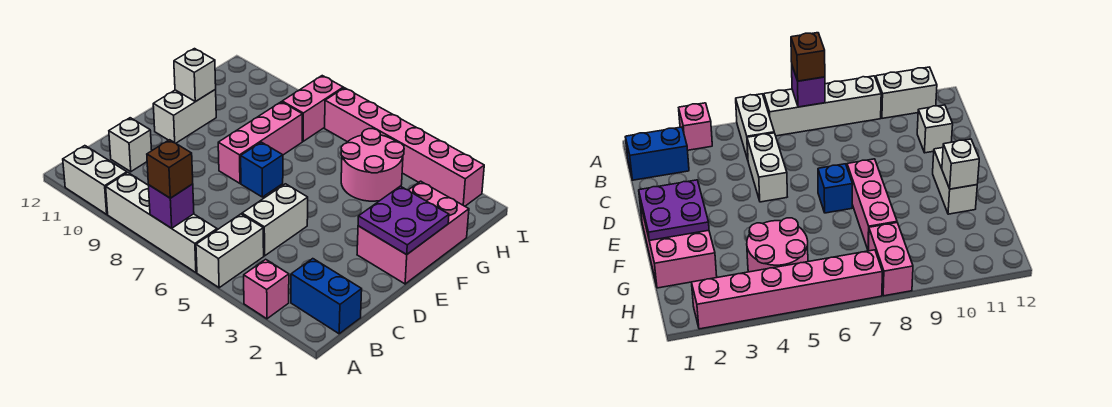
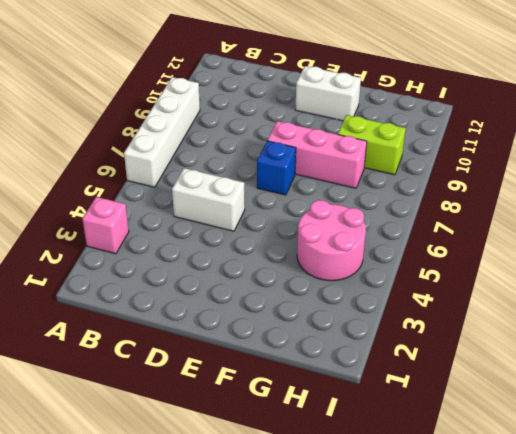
lime 1x2 brick [338,115,406,175] -> none
none -> white 1x2 brick [196,214,264,288]
none -> white 1x2 brick [63,146,127,214]
none -> blue 1x2 brick [291,259,362,334]

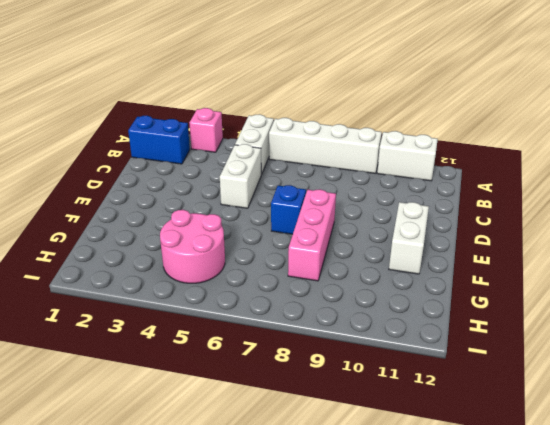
none -> white 1x1 brick [109,118,152,172]
none -> pink 2x3 brick [357,181,469,284]
none -> pink 1x2 brick [282,76,343,141]

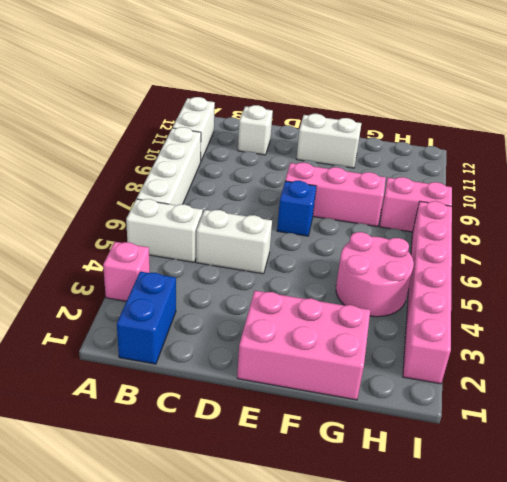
none -> purple 1x1 brick [149,184,194,228]
none -> purple 2x2 plate [358,186,449,254]
none -> white 1x1 brick [174,49,216,102]

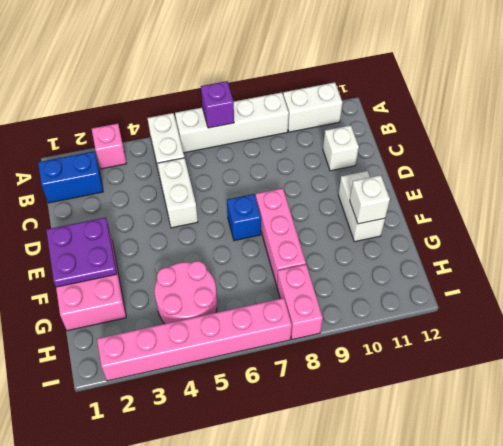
none -> brown 1x1 brick [147,140,193,198]

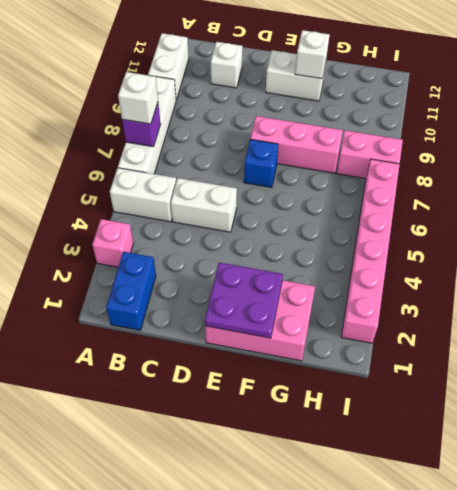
white 1x1 brick [118,72,158,124] -> brown 1x1 brick [147,140,193,198]
none -> pink 2x2 round brick [341,129,404,201]

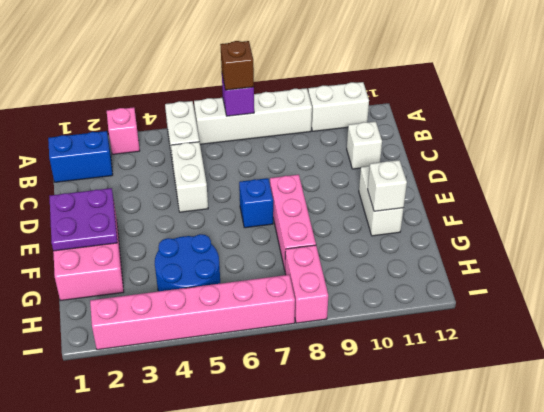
blue 2x2 round brick [155,234,220,291] -> pink 2x2 round brick [341,129,404,201]

